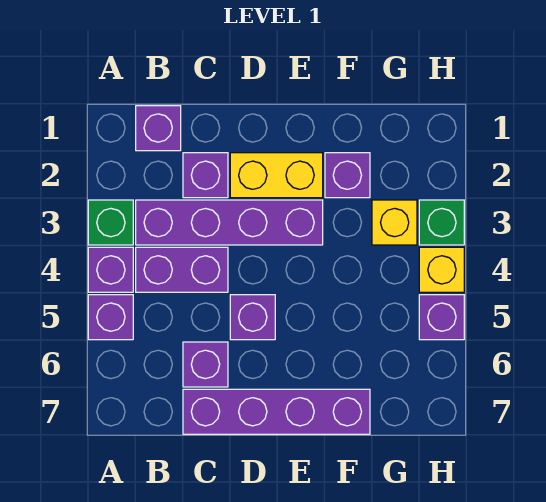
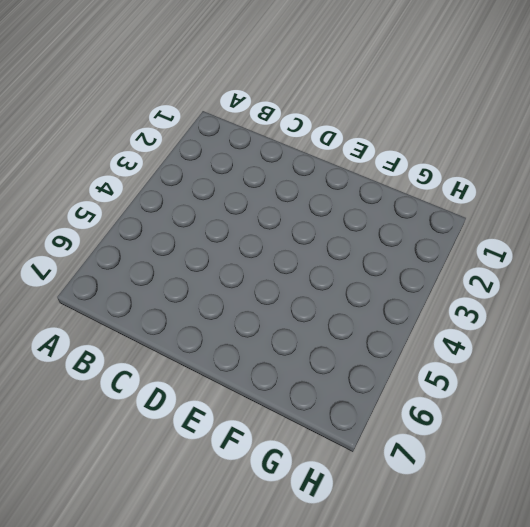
none -> green 1x1 brick [88,200,133,245]
none -> purple 1x1 brick [88,247,133,292]
none -> purple 1x1 brick [88,295,133,340]

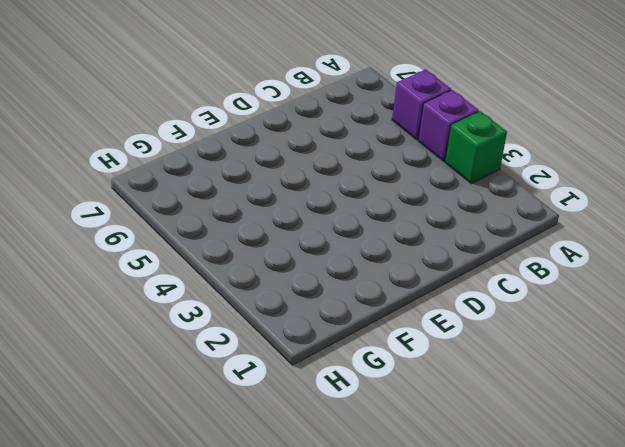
none -> purple 1x1 brick [136,106,181,151]
none -> purple 1x4 brick [136,200,323,245]
none -> purple 1x2 brick [136,247,228,292]

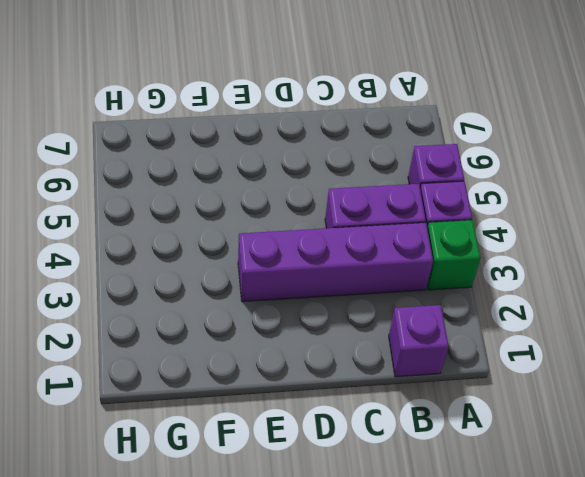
none -> purple 1x1 brick [183,153,228,198]
none -> purple 1x1 brick [183,342,228,387]
none -> purple 1x4 brick [183,389,370,434]

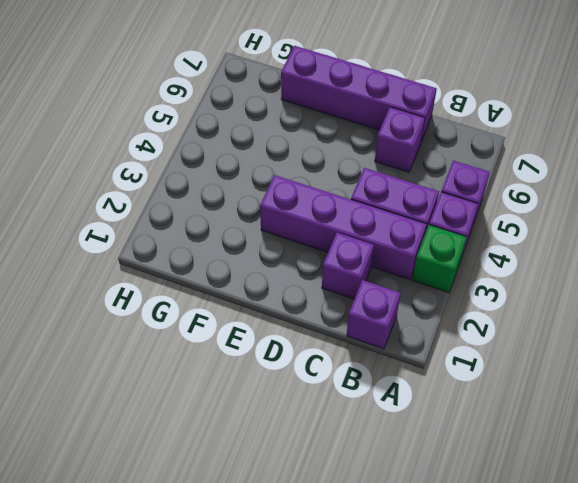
none -> yellow 1x2 brick [230,153,323,198]
none -> purple 1x1 brick [230,295,275,340]
none -> purple 1x1 brick [325,153,370,198]

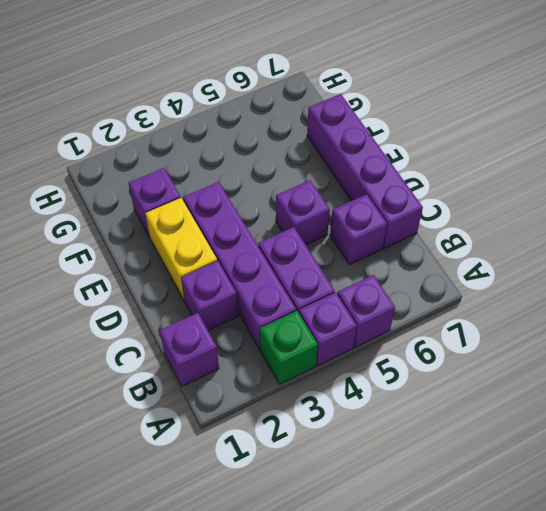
none -> yellow 1x1 brick [372,200,417,245]
none -> green 1x1 brick [419,200,464,245]
none -> yellow 1x1 brick [419,247,464,292]

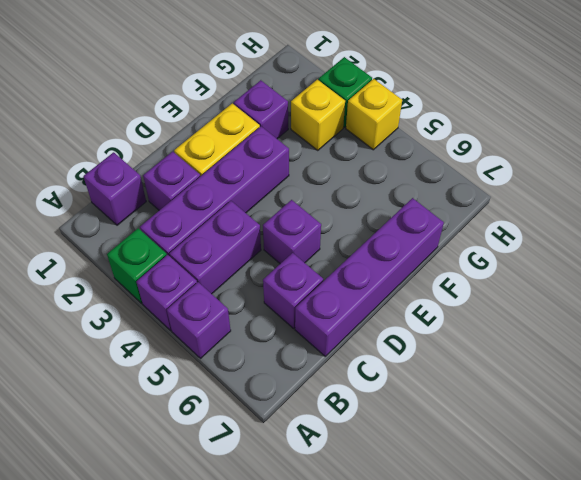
none -> purple 1x1 brick [419,295,464,340]

